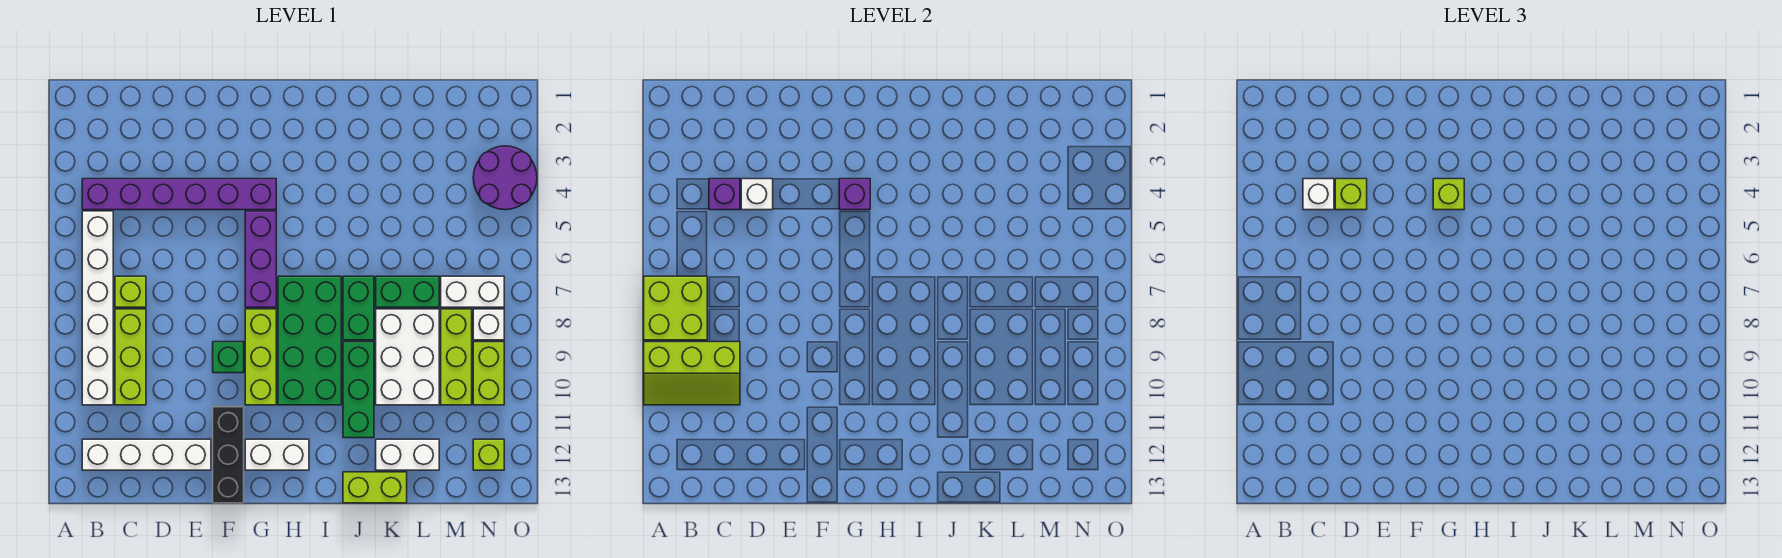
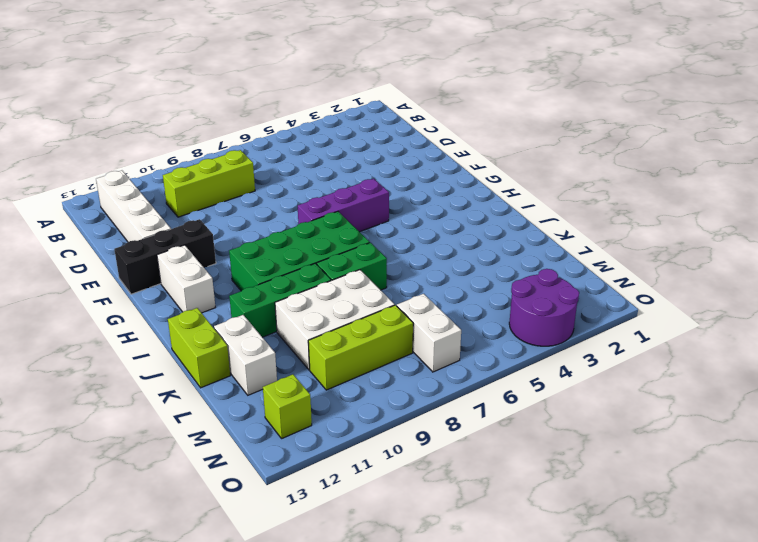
none -> purple 1x6 brick [82,179,276,210]
none -> white 1x6 brick [82,211,113,405]
none -> lime 1x1 brick [115,276,146,307]
none -> green 1x1 brick [213,342,244,373]

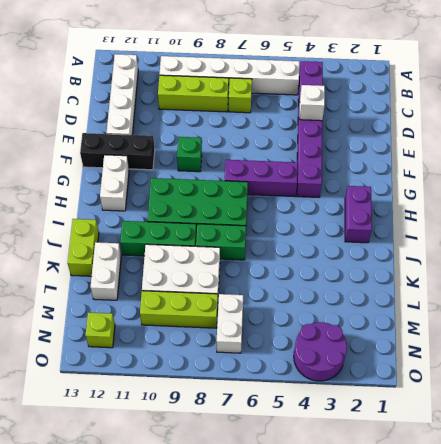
purple 1x2 brick [345,186,372,243] -> none
none -> lime 1x3 brick [245,309,276,405]
none -> green 1x2 brick [376,276,439,307]
none -> white 1x1 brick [473,309,504,340]
none -> lime 1x2 brick [473,342,504,405]

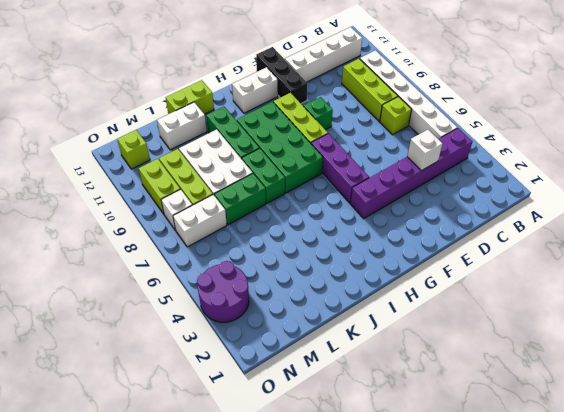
none -> lime 2x2 brick [644,276,707,340]
none -> lime 2x3 slope [644,342,740,405]
none -> purple 1x1 brick [709,179,740,210]
none -> purple 1x1 brick [839,179,870,210]

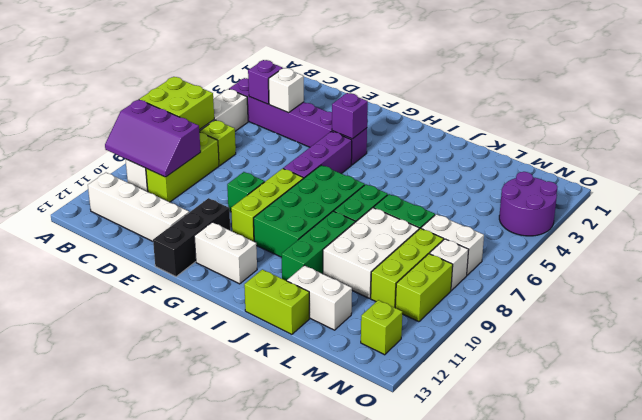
purple 2x3 slope [105,100,201,177] -> lime 2x3 slope [644,342,740,405]
none -> white 1x1 brick [1303,179,1334,210]
none -> lime 1x1 brick [1335,179,1367,210]
none -> lime 1x1 brick [1433,179,1464,210]

